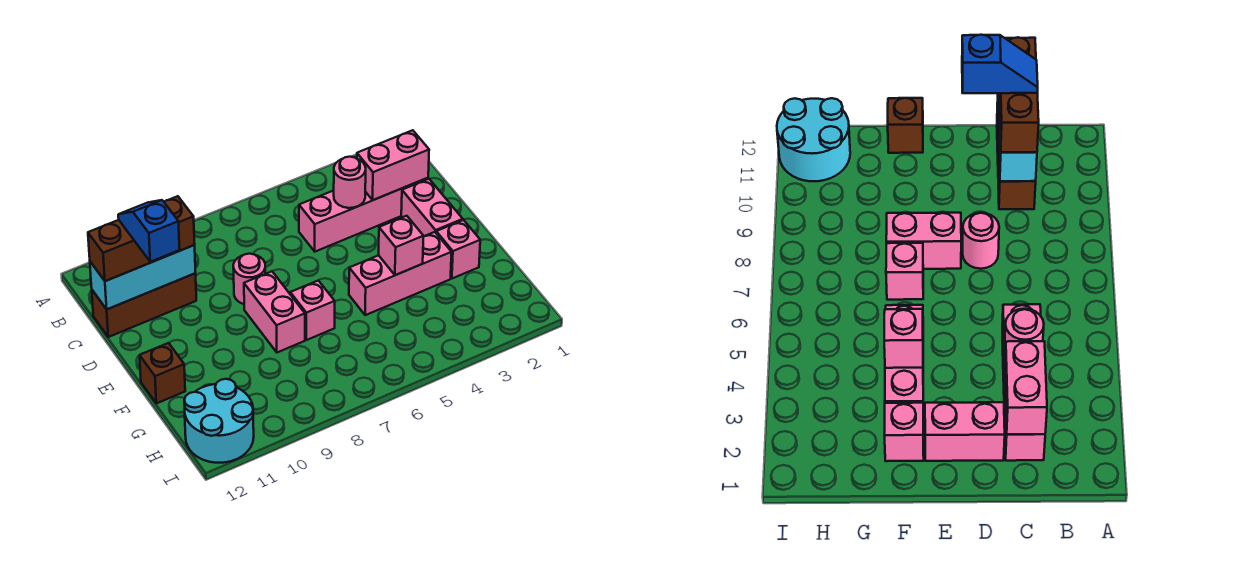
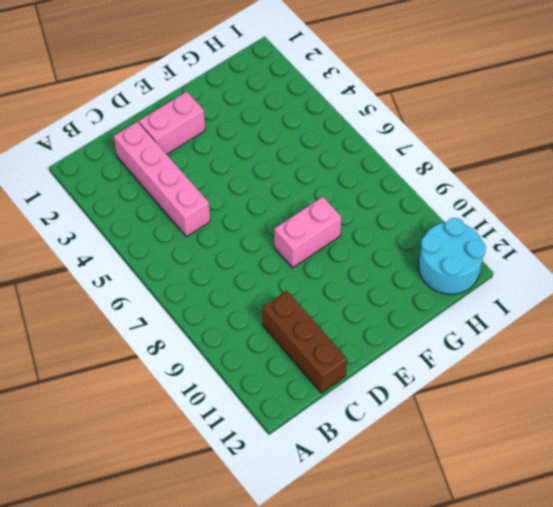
none -> pink 1x1 round brick [233,254,266,304]
none -> pink 1x1 brick [436,220,480,278]
none -> pink 1x3 brick [349,232,452,315]

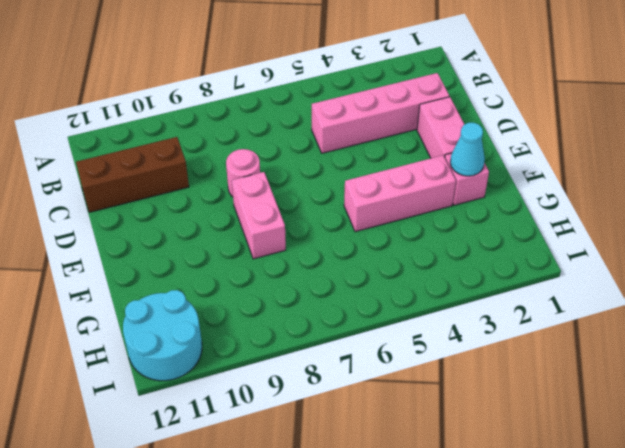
cyan 1x1 cone [450,123,485,176] -> none
none -> pink 1x1 brick [290,280,335,340]
none -> brown 1x1 brick [140,343,185,403]
none -> pink 1x2 brick [357,130,429,200]

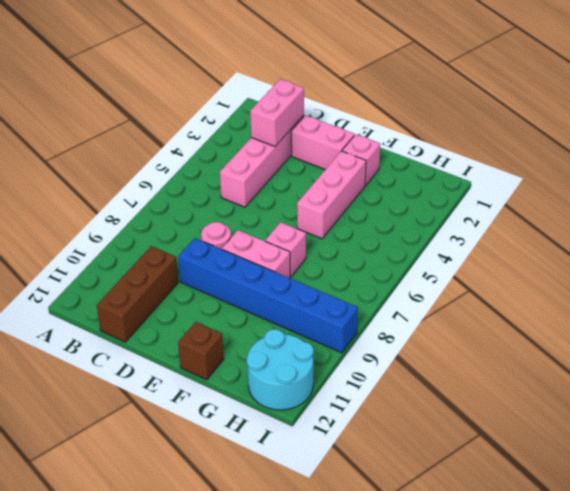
blue 1x6 brick [178,238,358,353] -> none
none -> pink 1x1 round brick [334,157,366,208]
none -> cyan 1x3 brick [90,245,196,309]
none -> pink 1x1 brick [379,216,424,275]

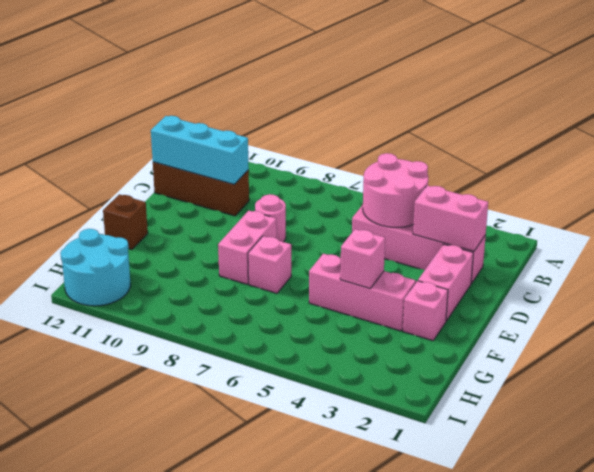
pink 2x2 round brick [363,153,428,227] -> pink 1x1 round brick [334,157,366,208]
none -> brown 1x3 brick [88,196,195,281]
none -> blue 1x2 slope [118,200,180,262]

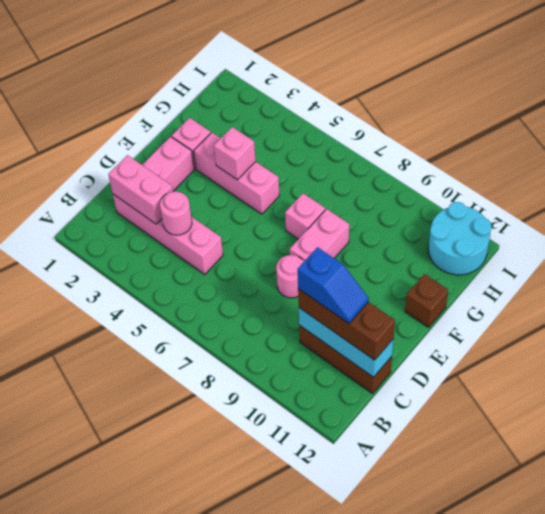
blue 1x2 slope [297,247,369,323] -> blue 1x2 slope turned to [118,200,180,262]

